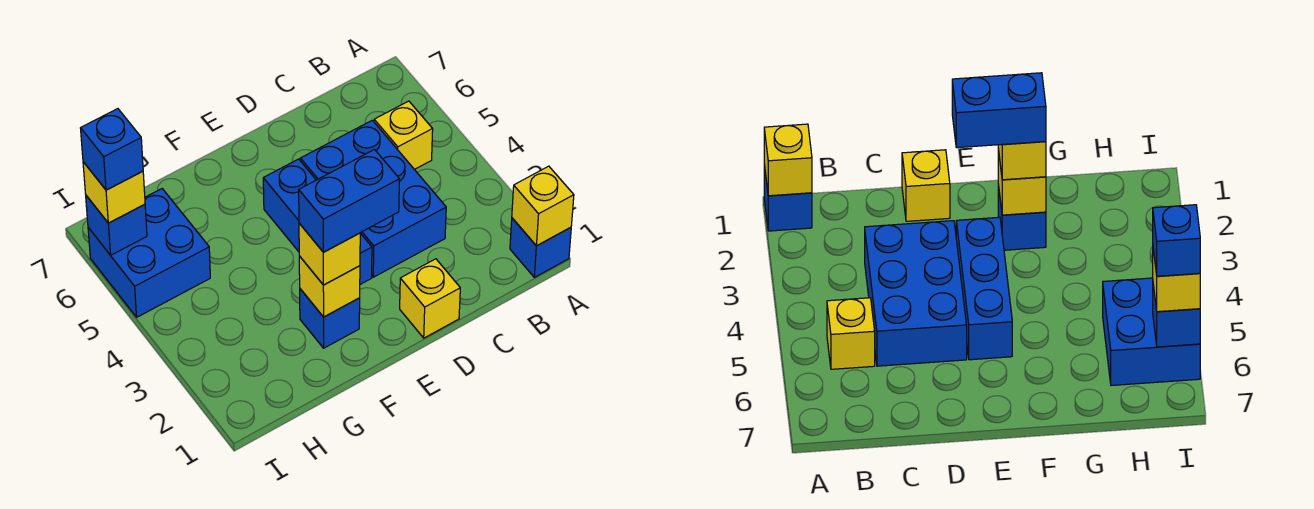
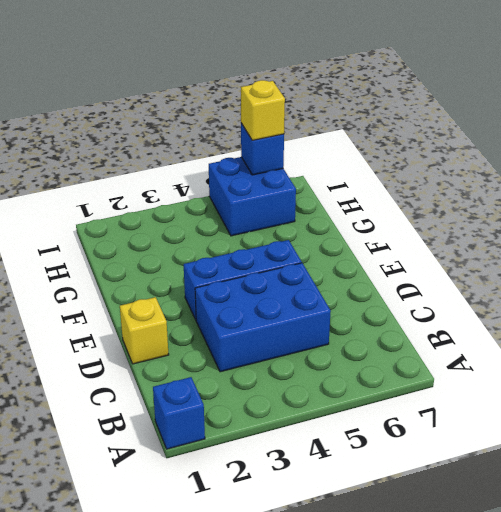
none -> yellow 1x1 brick [374,101,433,170]
none -> blue 1x1 brick [300,289,360,348]
none -> yellow 1x1 brick [512,166,574,246]

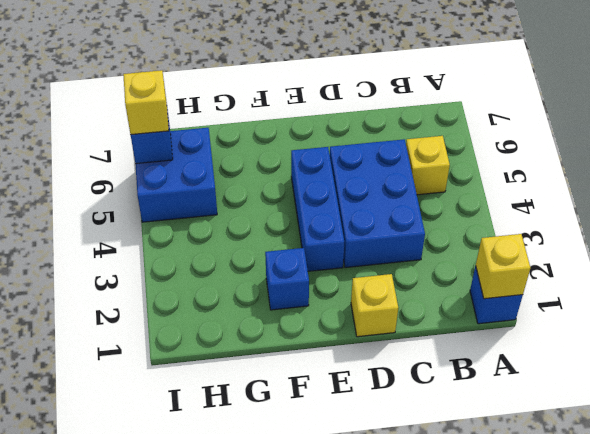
none -> yellow 1x1 brick [299,256,360,317]
none -> yellow 1x1 brick [299,223,360,285]
none -> blue 1x2 brick [299,150,399,252]

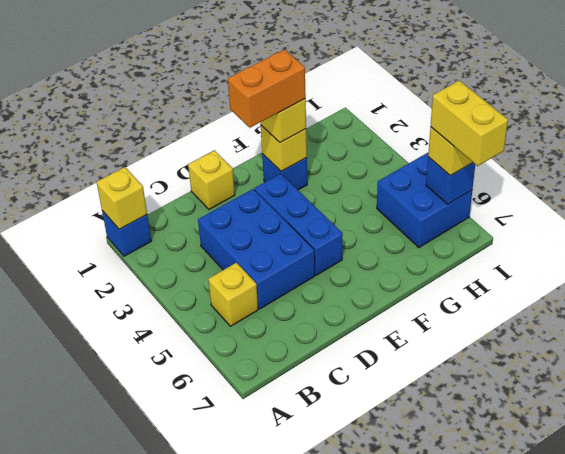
orange 1x2 brick [228,49,306,128] -> blue 1x2 brick [299,150,399,252]
yellow 1x2 brick [431,80,508,166] -> blue 1x1 brick [81,109,143,190]

